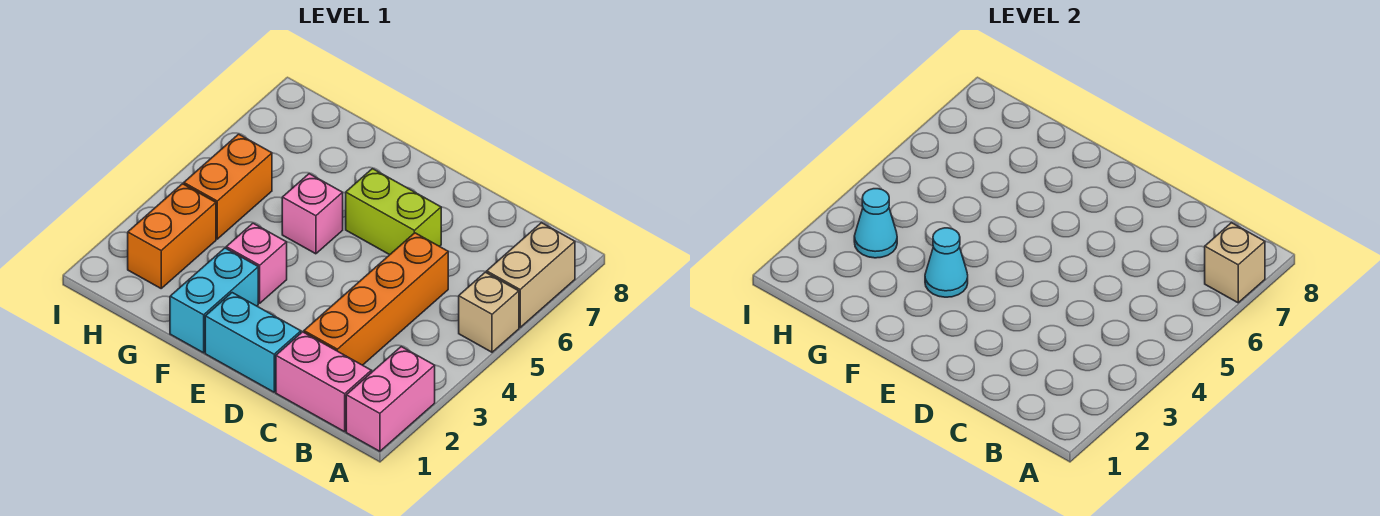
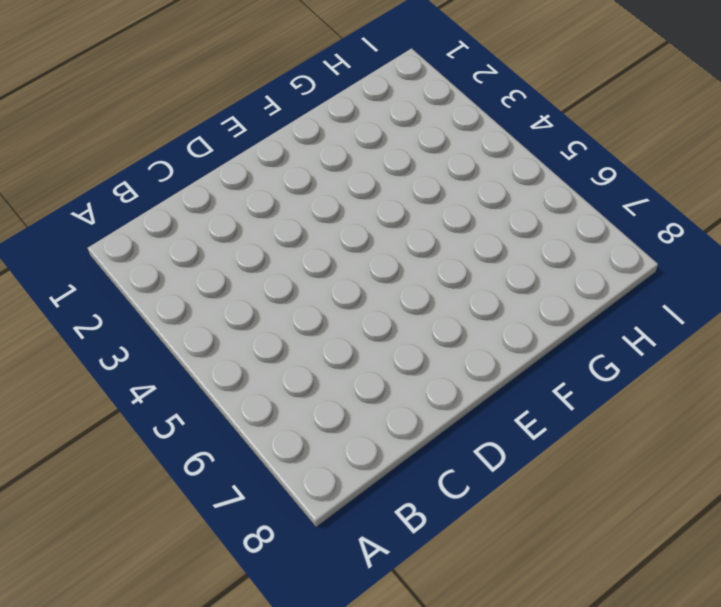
none -> pink 1x2 brick [346,347,435,451]
none -> tan 1x1 brick [459,272,519,352]
none -> tan 1x2 brick [487,223,575,327]

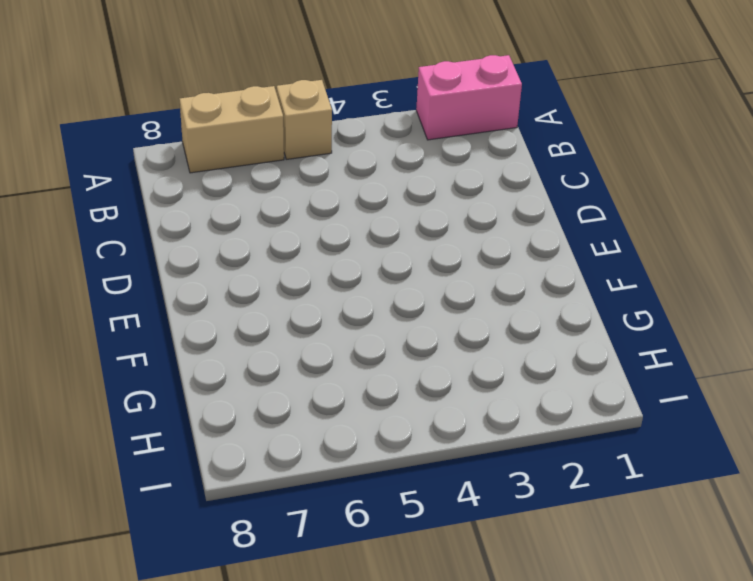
none -> pink 1x2 brick [276,332,371,432]
none -> orange 1x4 brick [304,233,448,365]
none -> cyan 1x2 brick [205,293,301,392]

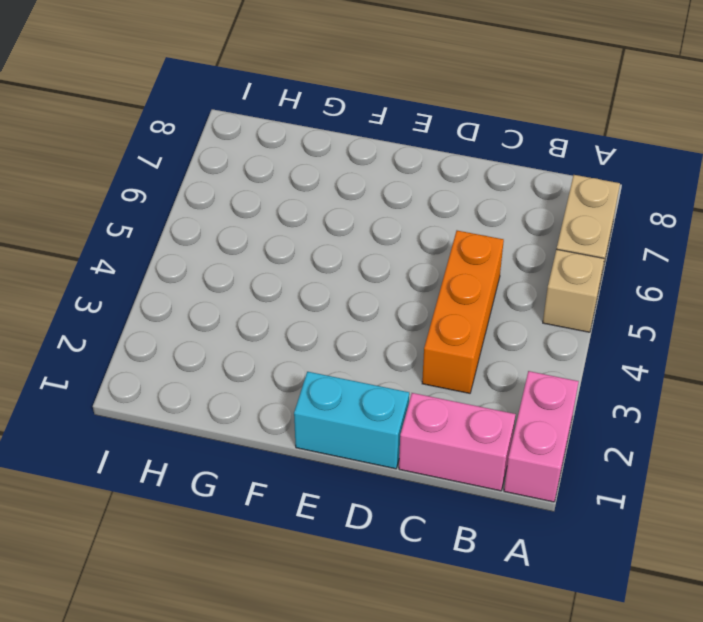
orange 1x3 brick [422,231,504,393] -> orange 1x4 brick [304,233,448,365]
none -> lime 1x2 brick [346,169,441,255]
none -> cyan 1x2 brick [170,248,258,353]
none -> pink 1x1 brick [226,223,287,303]

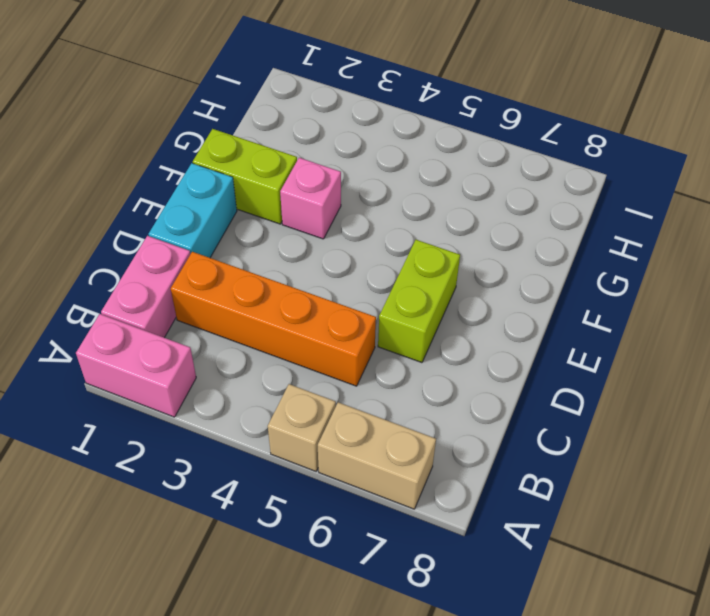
lime 1x2 brick [193,129,297,224] -> cyan 1x2 brick [170,248,258,353]
none -> pink 1x1 brick [282,174,343,254]
none -> orange 1x2 brick [128,184,216,288]
none -> orange 1x2 brick [184,134,272,239]

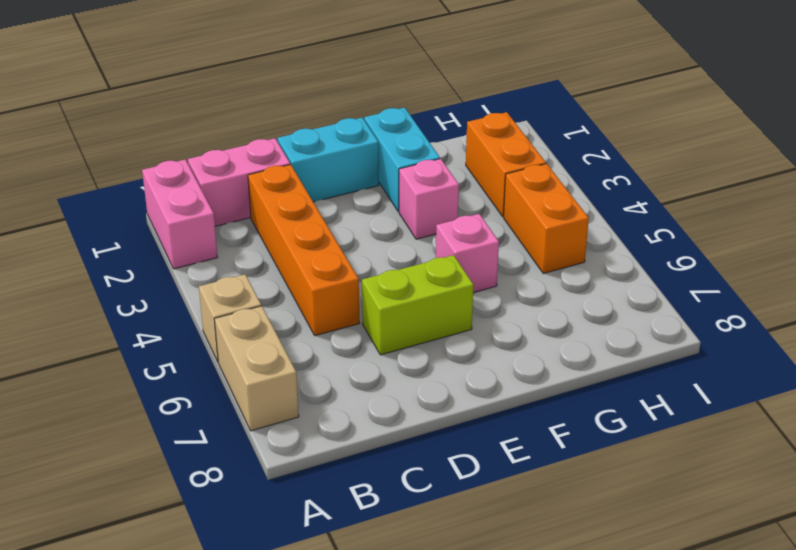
none -> tan 1x1 brick [1205,223,1265,303]
none -> cyan 1x1 cone [925,228,968,297]
none -> cyan 1x1 cone [854,189,897,258]

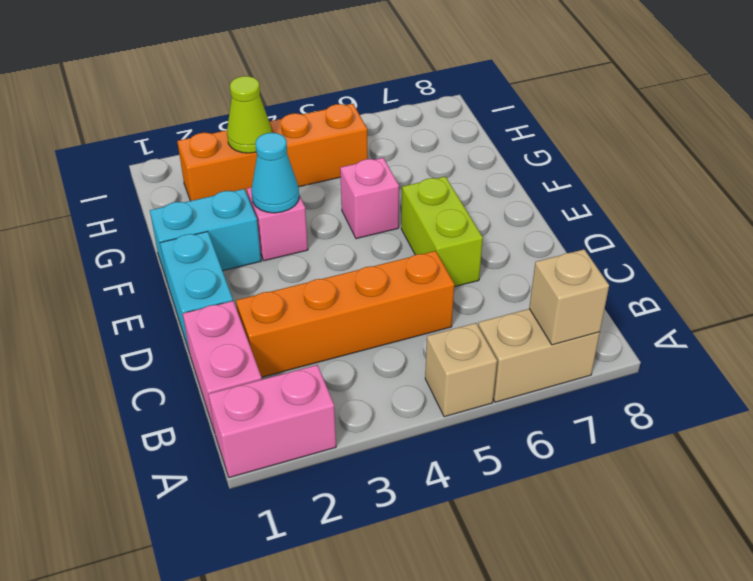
lime 1x1 cone [227,76,272,153] -> cyan 1x1 cone [854,189,897,258]

